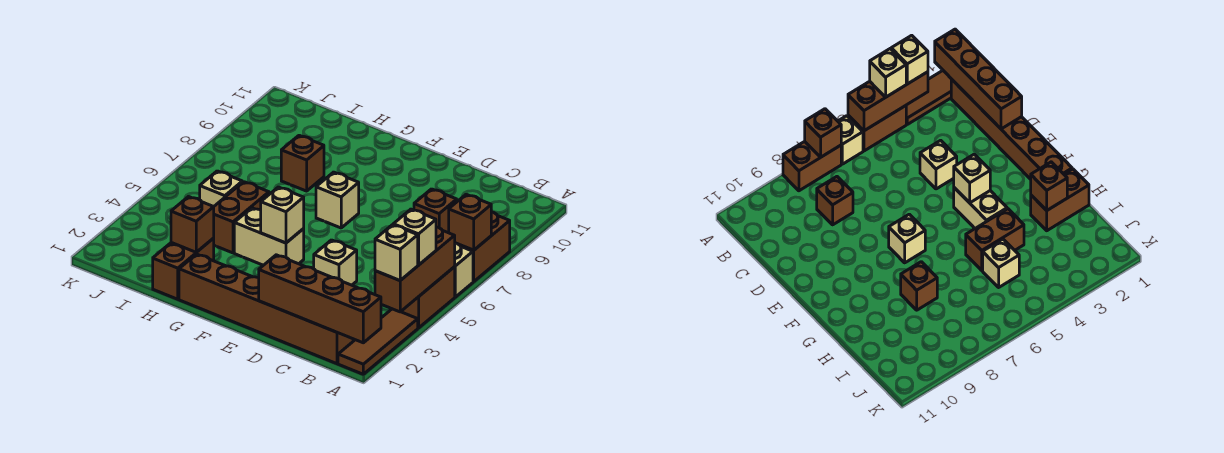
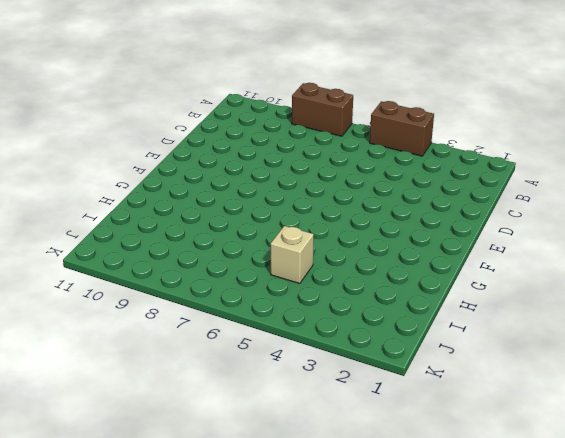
none -> brown 1x3 tile [338,309,418,374]
none -> tan 1x1 brick [455,243,473,297]
none -> brown 1x6 brick [179,254,354,364]

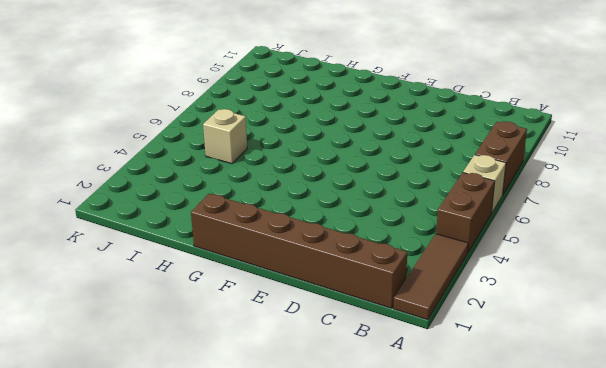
none -> brown 1x1 brick [414,189,457,233]
none -> tan 1x1 brick [314,240,357,285]
none -> tan 1x2 brick [234,208,304,265]

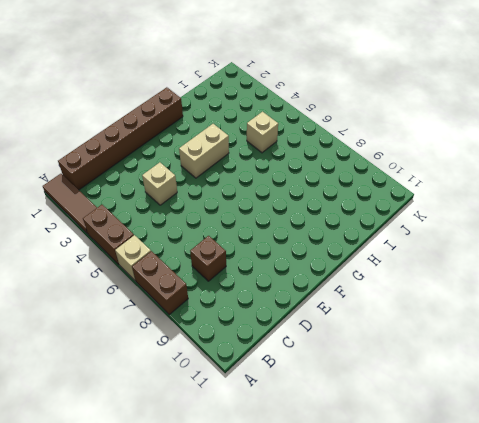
none -> tan 1x1 brick [316,172,359,228]
none -> brown 1x2 brick [153,238,214,299]
none -> brown 1x2 brick [214,182,269,253]

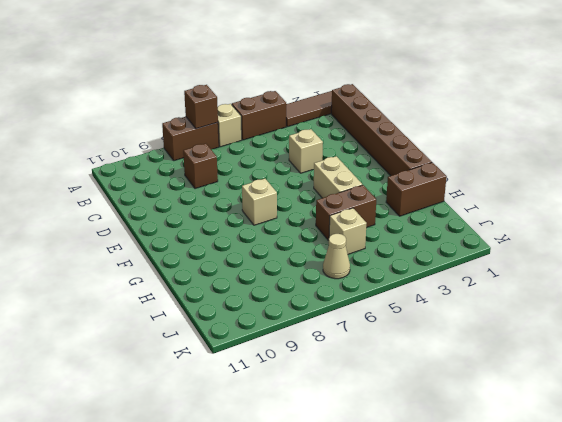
tan 1x1 cone [323,234,350,279] -> none
none -> brown 1x1 brick [281,135,324,191]
none -> brown 1x4 brick [259,255,381,343]
none -> brown 1x3 brick [375,227,455,312]

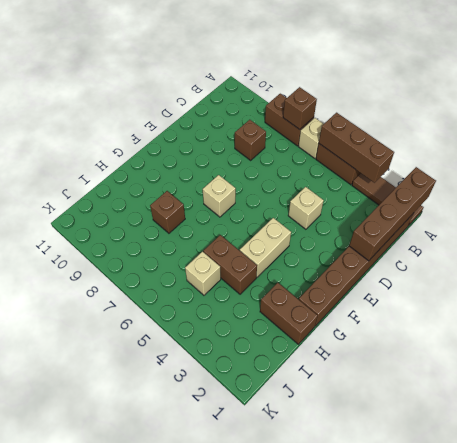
none -> tan 1x1 brick [261,187,304,243]
none -> brown 1x1 brick [171,197,214,252]
none -> tan 1x1 brick [375,225,418,280]

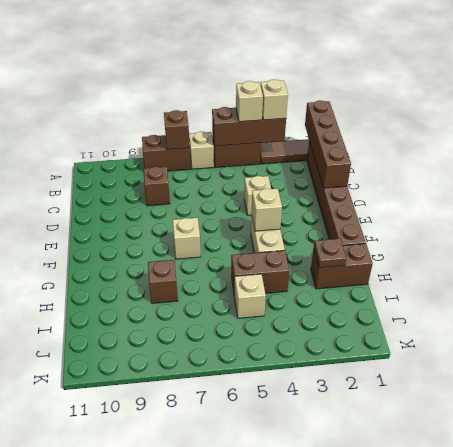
brown 1x1 plate [314,239,346,268] -> brown 1x1 brick [171,197,214,252]

